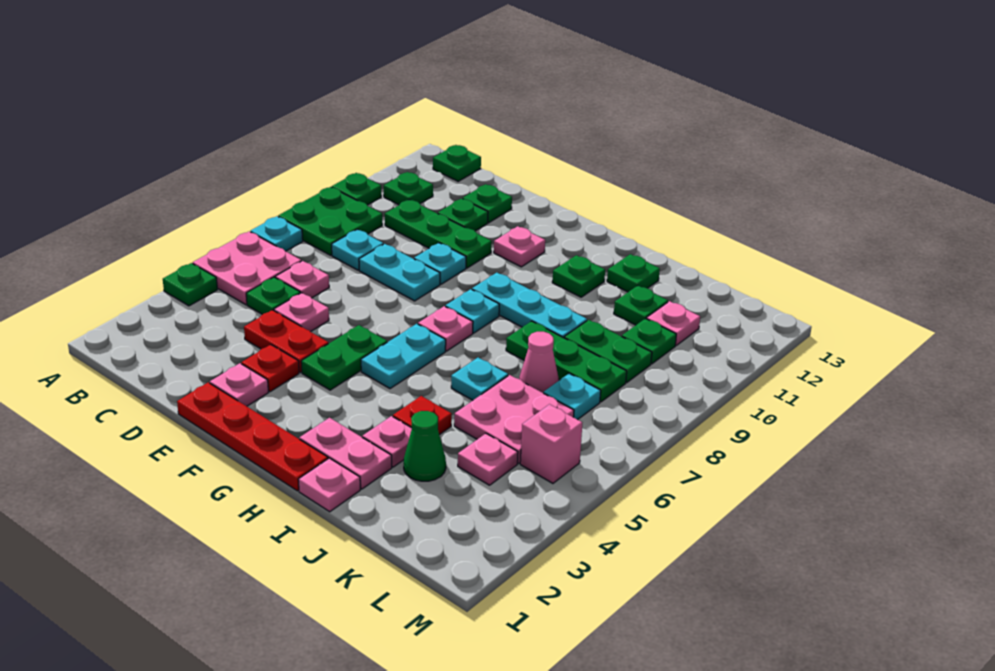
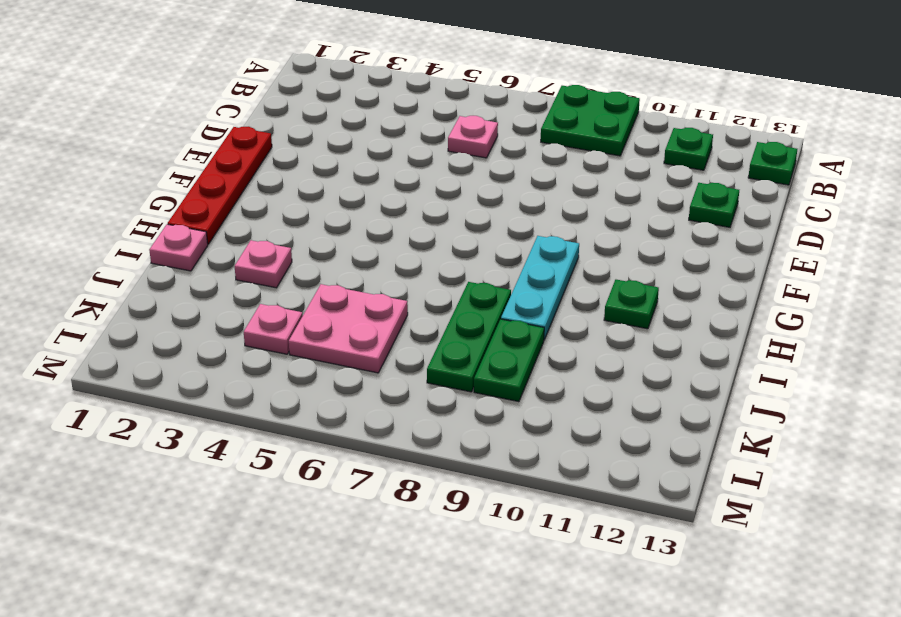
none -> green 1x1 plate [163,263,217,306]
none -> pink 2x2 plate [193,231,301,305]
none -> cyan 1x1 plate [251,216,303,251]
none -> green 1x1 plate [332,173,381,205]

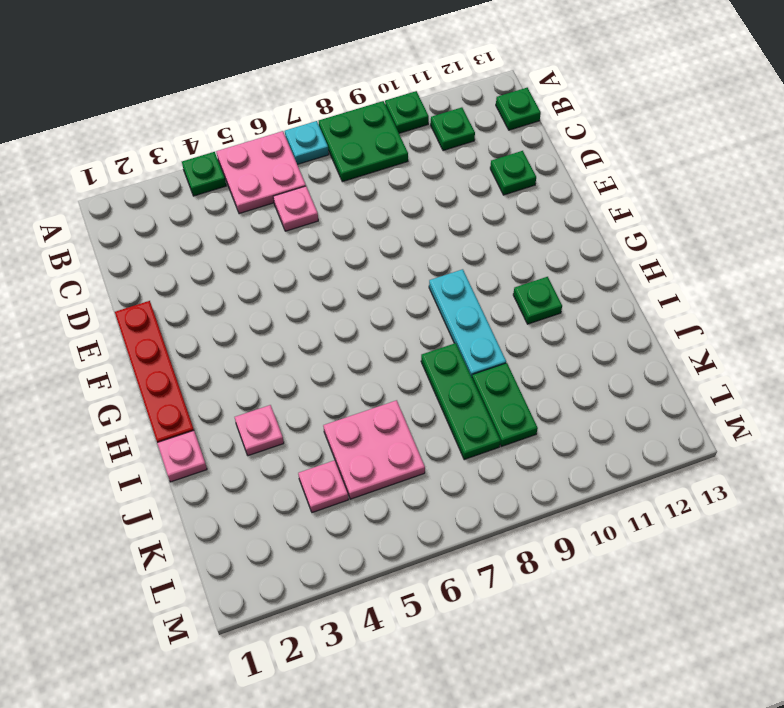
none -> green 1x1 plate [246,277,300,314]
none -> cyan 1x1 plate [332,229,383,270]
none -> green 1x3 plate [385,200,492,268]
none -> red 1x2 plate [244,310,328,372]

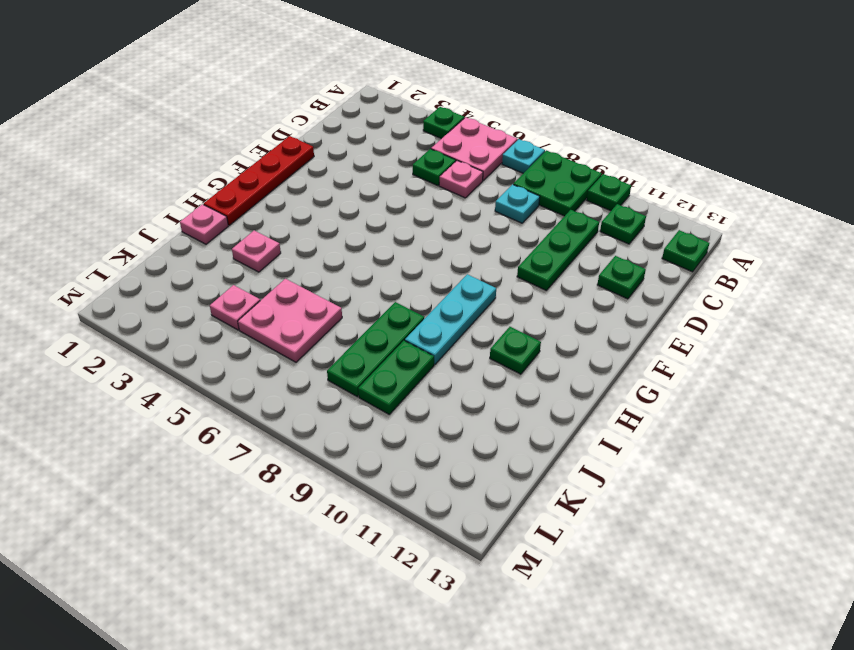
none -> red 1x2 plate [244,310,328,372]
none -> pink 1x1 plate [274,293,329,332]
none -> cyan 1x2 plate [359,244,440,301]
none -> green 1x1 plate [438,199,488,231]

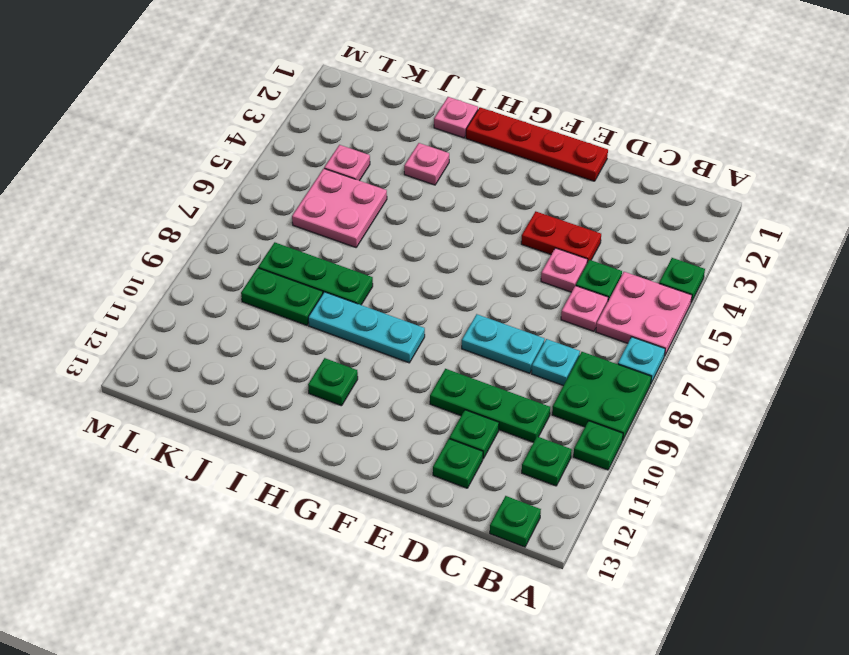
none -> pink 1x1 plate [210,363,269,406]
none -> red 1x1 plate [242,345,299,392]
none -> cyan 1x1 plate [414,243,466,284]
none -> green 1x2 plate [301,325,387,390]

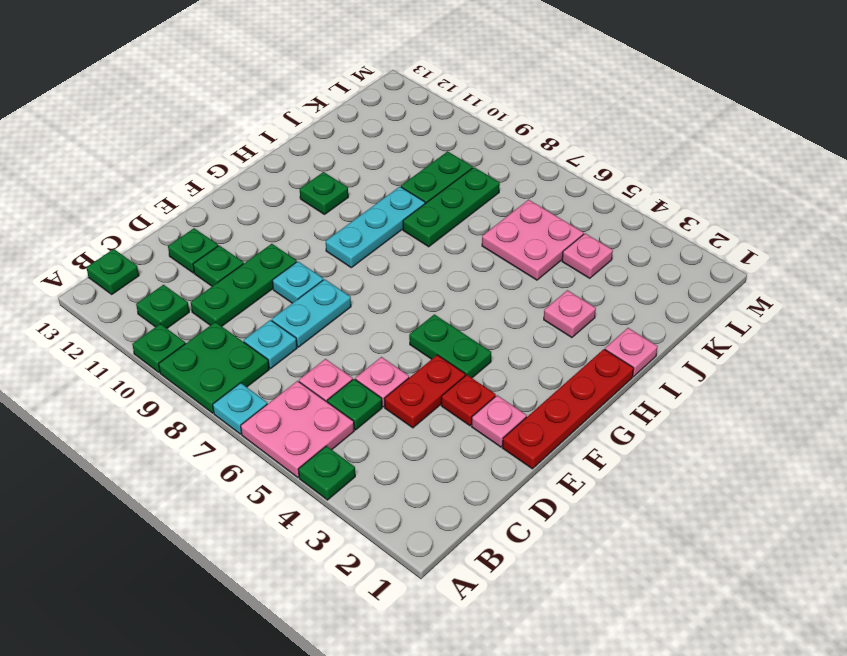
none -> pink 1x1 plate [494,226,545,267]
none -> cyan 1x2 plate [361,324,446,389]
none -> pink 1x1 plate [418,306,473,351]
none -> cyan 1x1 plate [445,289,499,333]

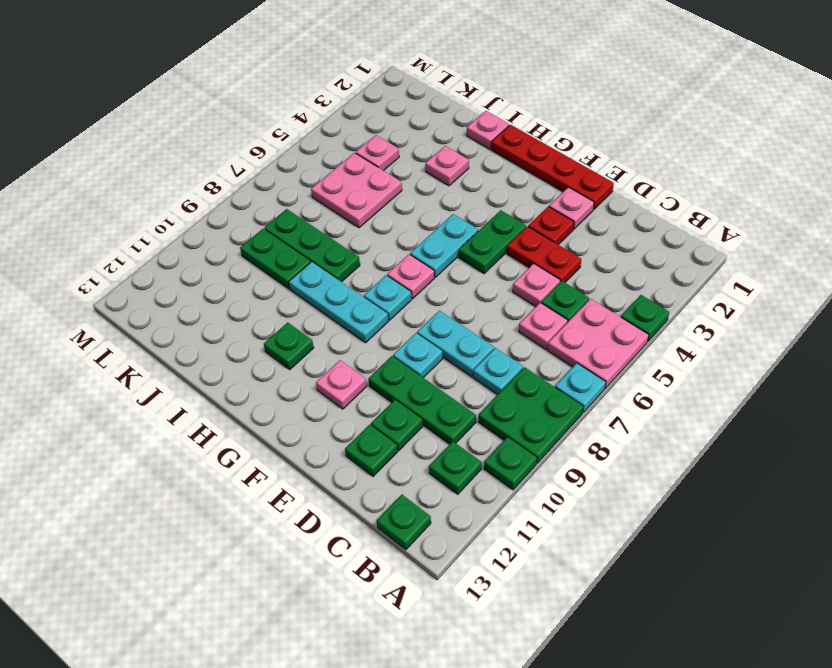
none -> pink 1x2 plate [300,418,392,489]
none -> red 1x1 plate [393,396,452,435]
none -> cyan 1x1 plate [451,358,508,400]
none -> green 1x1 plate [607,254,660,292]

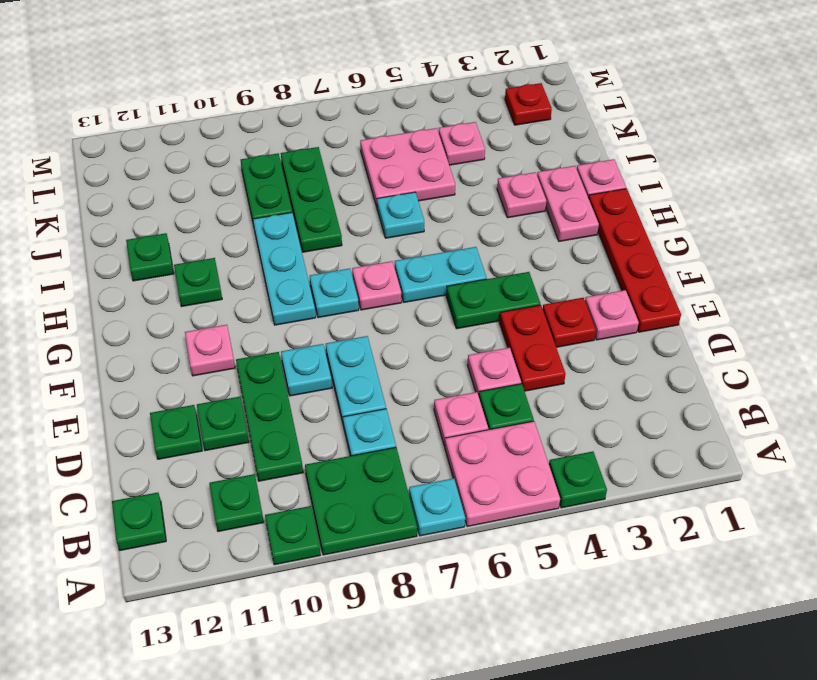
red 1x1 plate [505,83,552,125] -> red 1x1 plate moved to [393,396,452,435]
none -> green 1x1 cone [404,411,446,481]
none -> pink 1x1 cone [519,332,559,393]
none -> green 1x1 plate [614,285,668,325]
none -> cyan 1x1 plate [543,373,601,420]

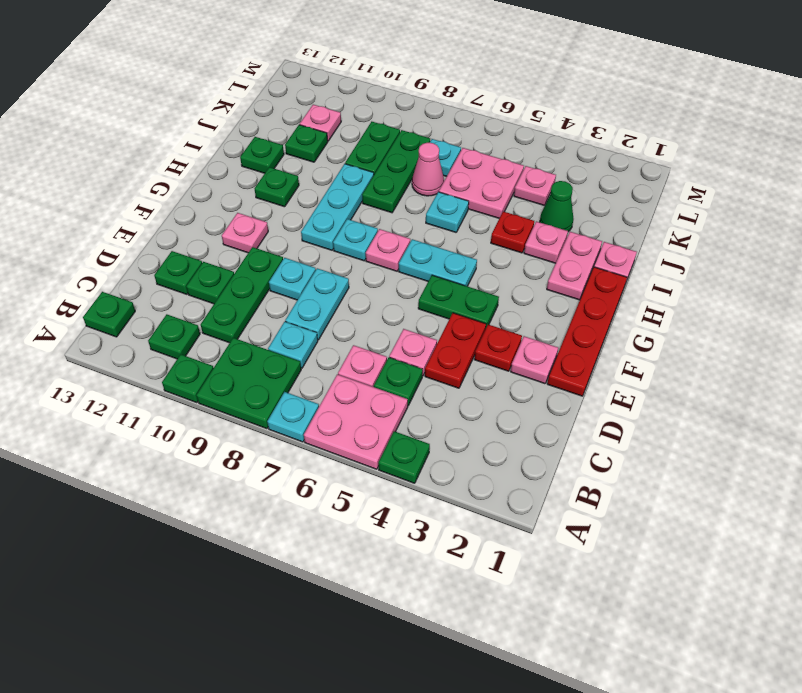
none -> green 1x1 plate [622,319,676,364]
none -> pink 1x1 brick [520,404,582,483]

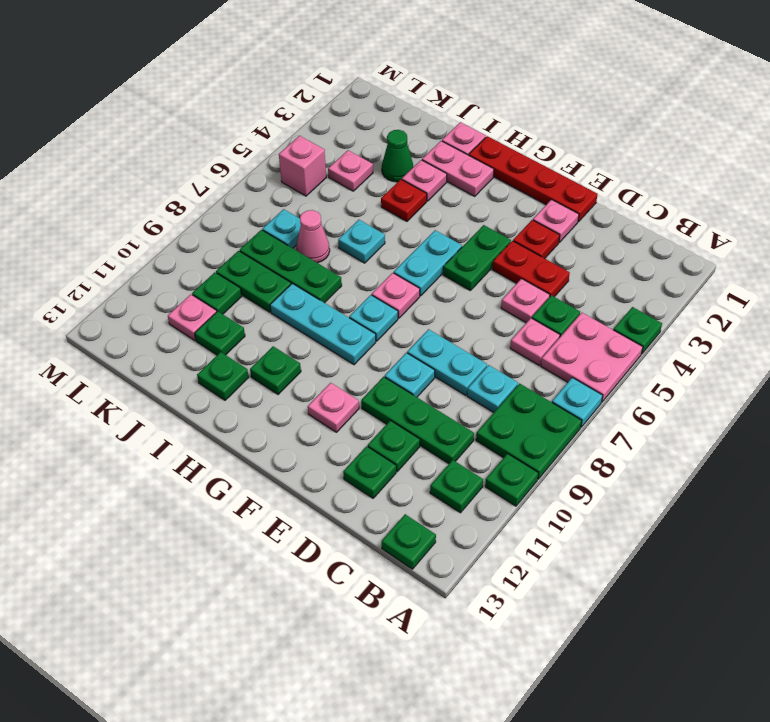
none -> pink 2x2 plate [454,375,574,463]

